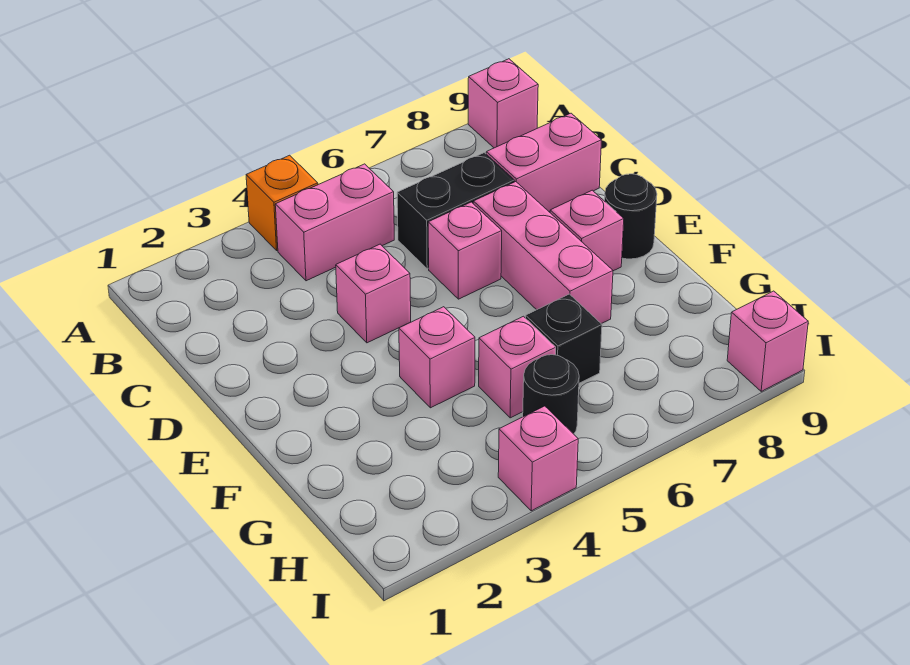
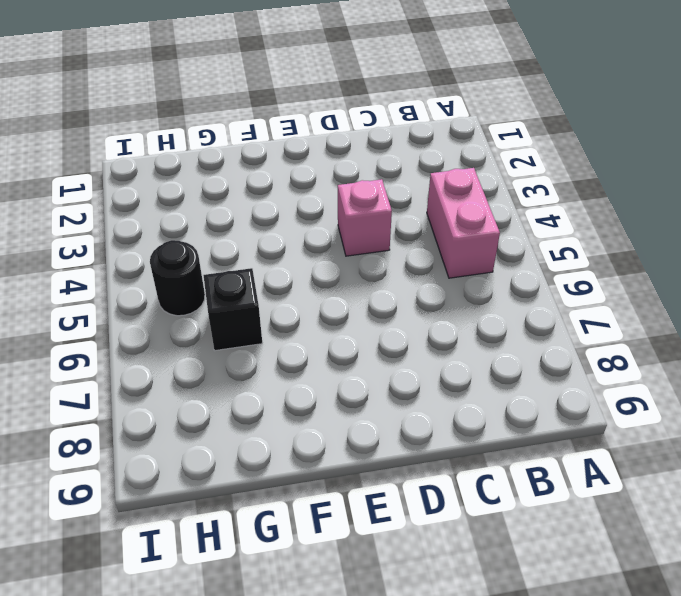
none -> orange 1x1 brick [246,155,318,250]
none -> pink 1x1 brick [468,59,538,148]
none -> black 1x2 brick [397,153,514,269]

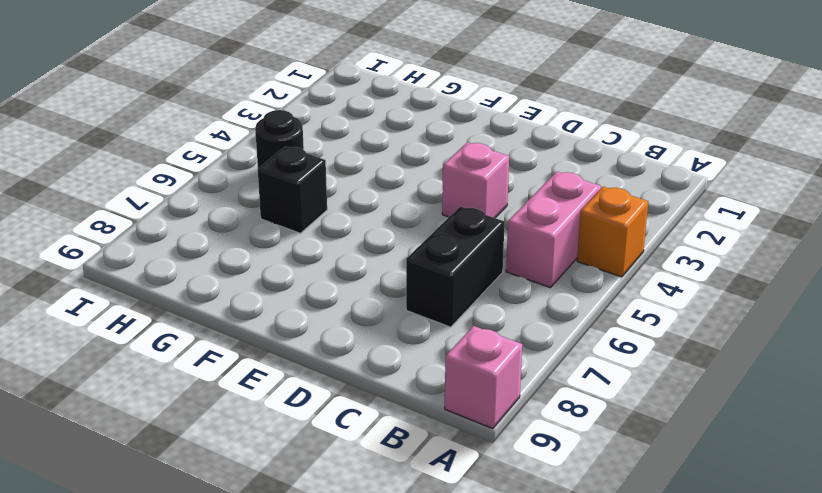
none -> pink 1x2 brick [486,113,601,212]
none -> pink 1x1 brick [428,202,502,299]
none -> pink 1x3 brick [473,182,613,324]

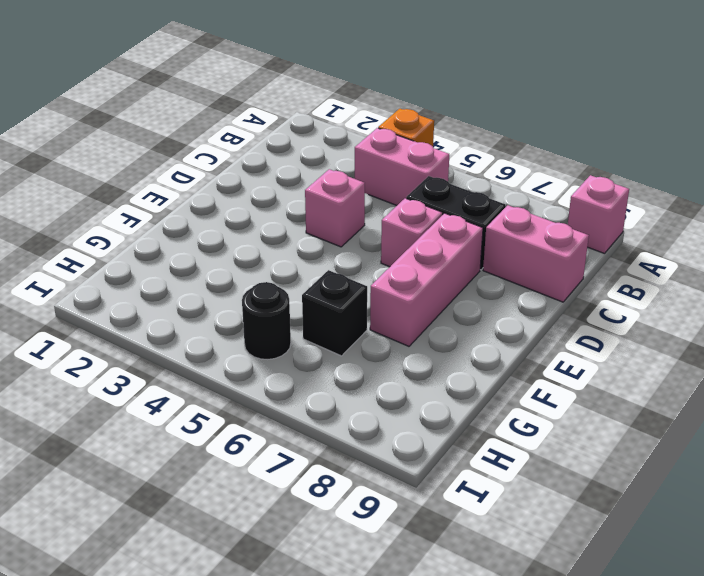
none -> pink 1x1 brick [550,190,624,271]
none -> black 1x1 round brick [604,174,657,259]
none -> pink 1x1 brick [399,307,475,408]

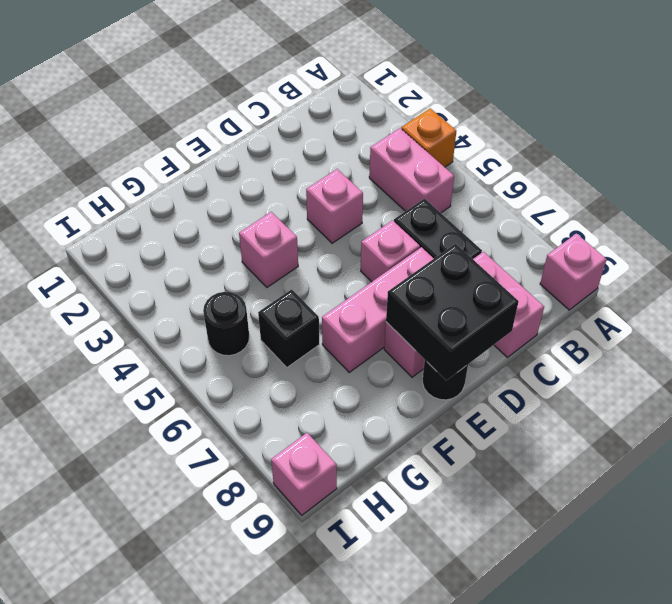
black 2x2 brick [386,244,519,380] -> none
none -> pink 1x1 brick [479,316,556,418]
none -> pink 1x1 brick [498,406,578,511]

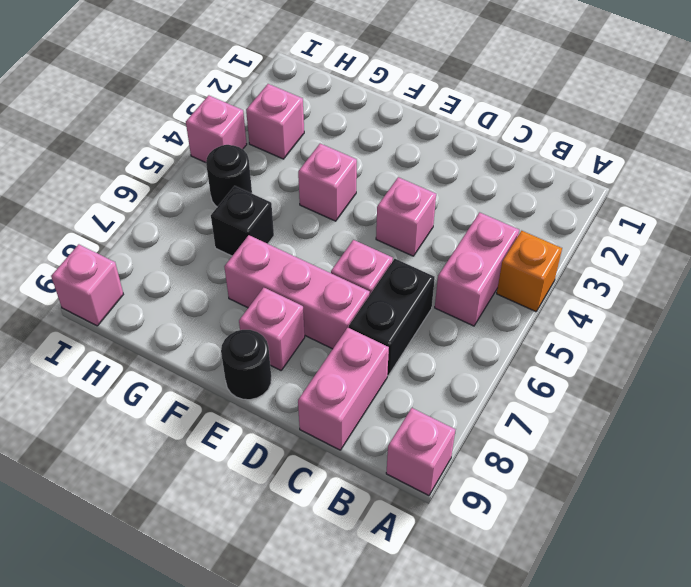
pink 1x1 brick [246,84,304,159] -> pink 1x1 brick moved to [479,316,556,418]

